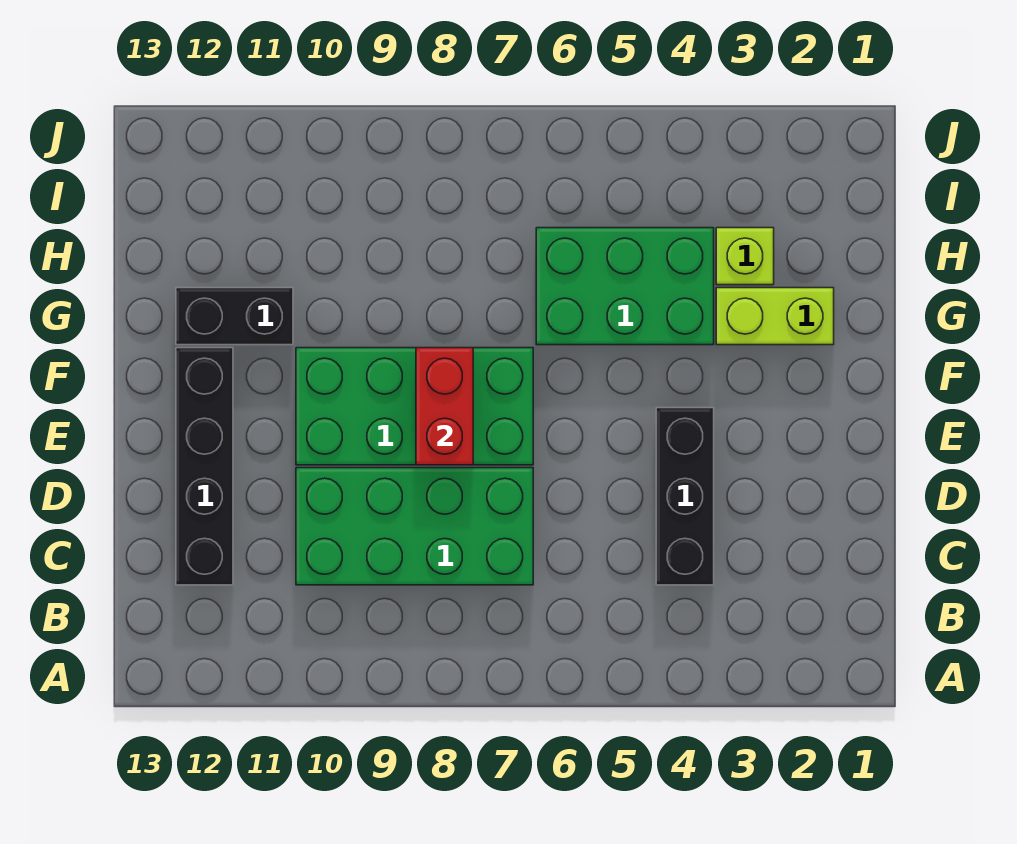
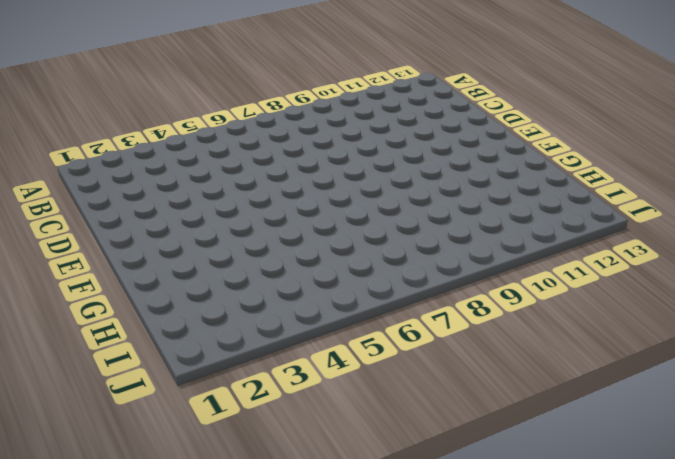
none -> black 1x3 brick [656,408,714,585]
none -> green 2x4 brick [296,468,533,585]

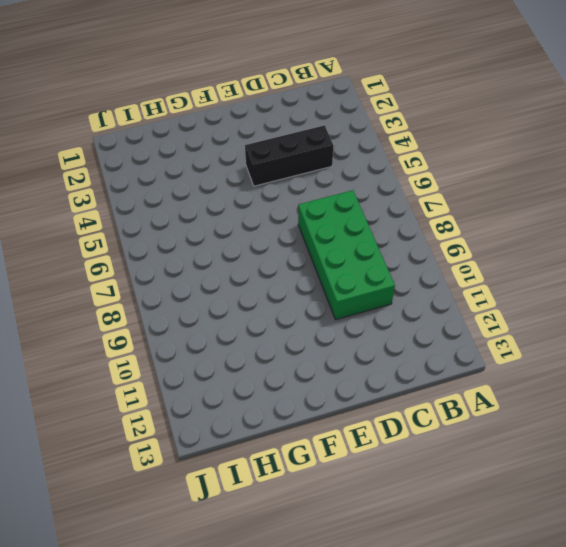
none -> black 1x4 brick [176,348,233,585]
none -> green 2x4 brick [296,348,533,465]

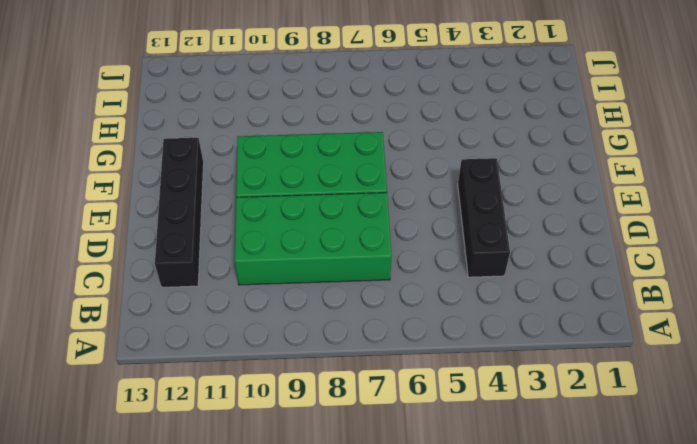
none -> lime 1x2 brick [716,288,834,345]
none -> green 2x3 brick [536,228,714,345]

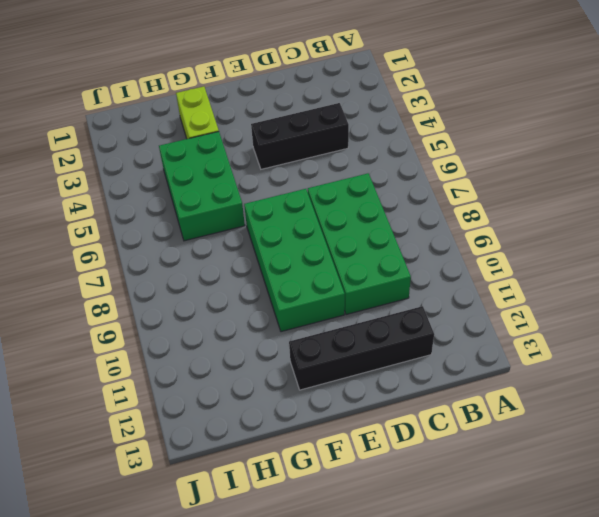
none -> black 1x2 brick [176,288,293,345]
none -> lime 1x1 brick [716,228,774,285]

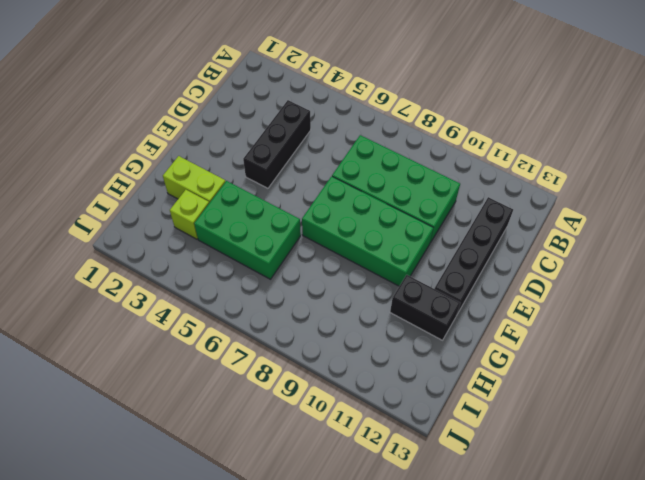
none -> red 1x2 brick [416,348,473,465]

